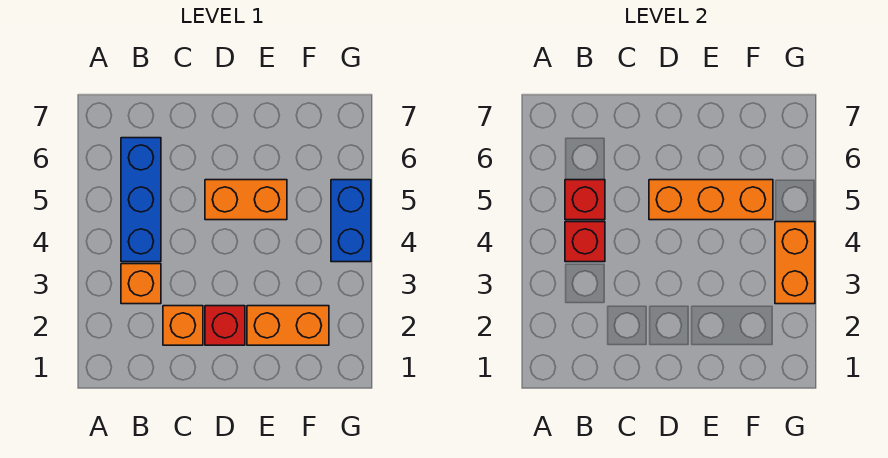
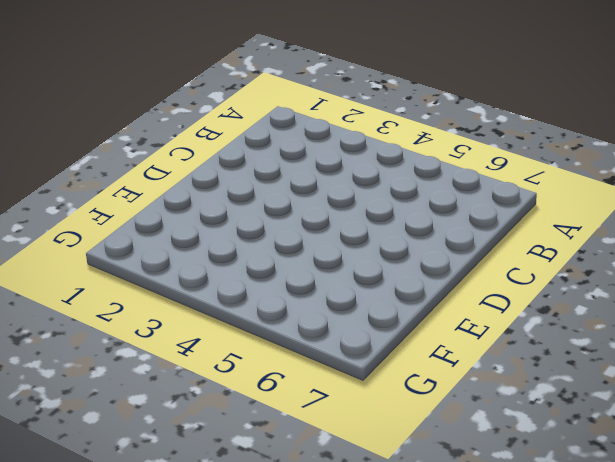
none -> orange 1x1 brick [121,264,161,304]
none -> blue 1x3 brick [121,138,161,262]

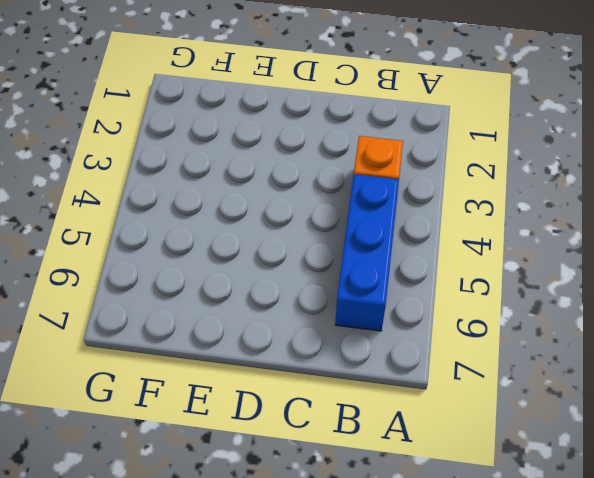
none -> orange 1x1 brick [163,306,203,345]
none -> red 1x1 brick [205,306,245,345]

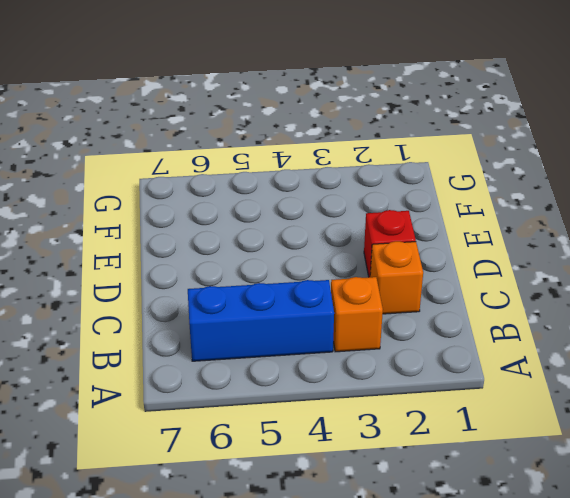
none -> orange 1x2 brick [205,180,287,220]
none -> orange 1x2 brick [247,306,329,345]

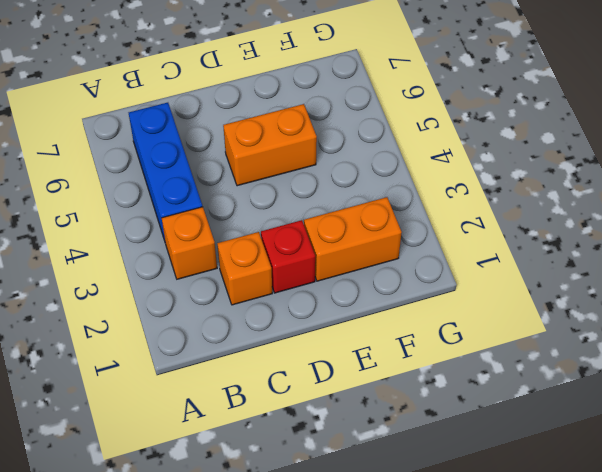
none -> blue 1x2 brick [331,180,371,262]
none -> red 1x1 brick [565,222,605,262]

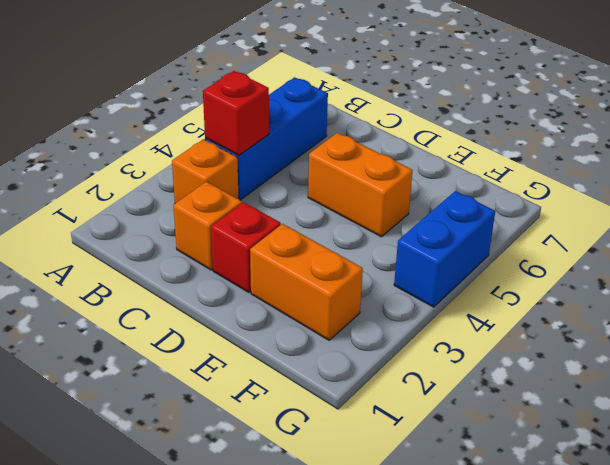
none -> red 1x1 brick [565,180,605,220]
none -> orange 1x3 brick [649,180,773,220]

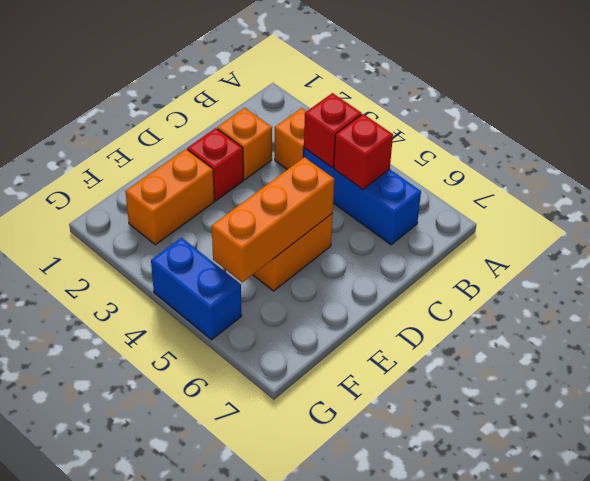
none -> orange 1x2 brick [775,222,815,304]

